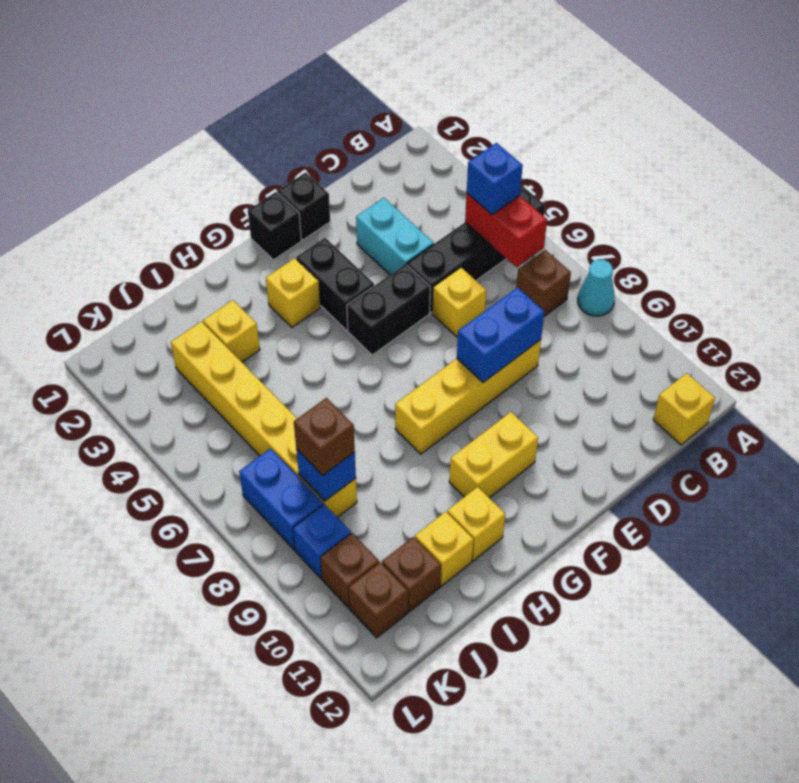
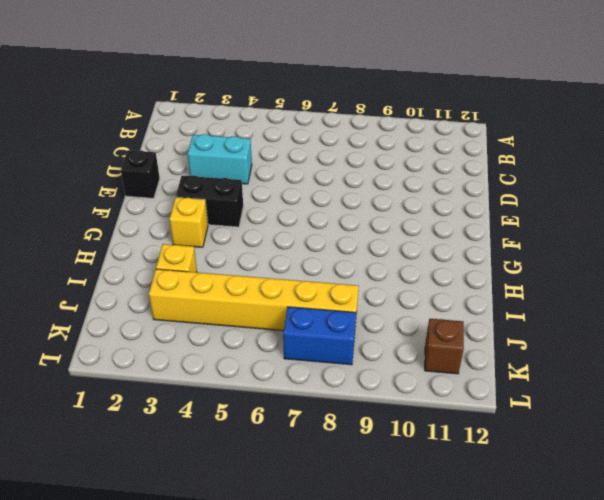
none -> black 1x4 brick [407,185,545,313]
none -> cyan 1x1 cone [578,259,615,316]
none -> brown 1x1 brick [516,250,571,316]

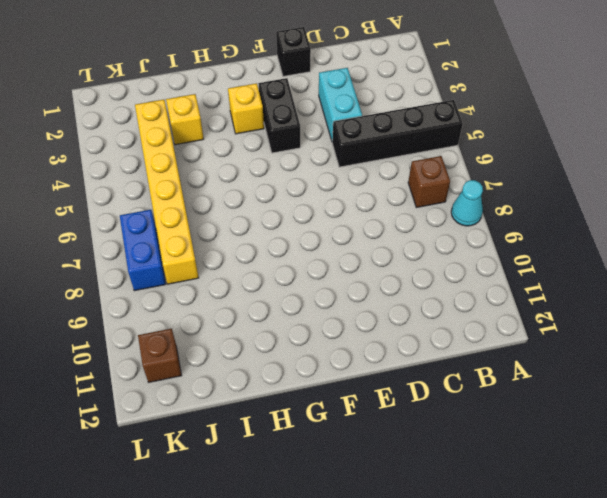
none -> yellow 1x1 brick [653,373,715,445]
none -> yellow 1x1 brick [432,267,486,337]
none -> yellow 1x4 brick [395,340,541,454]

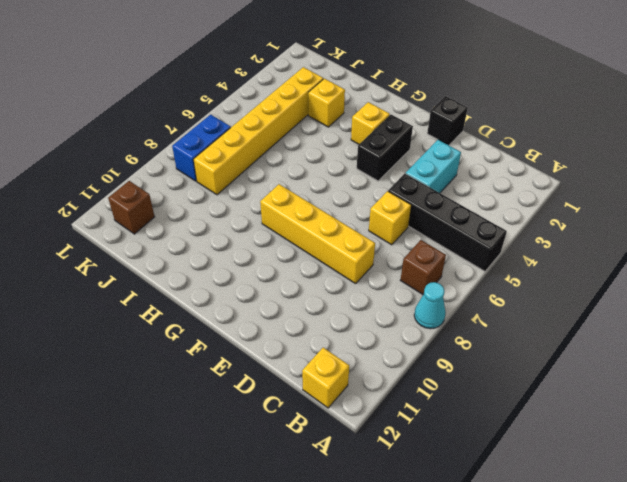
none -> black 1x2 brick [347,264,430,355]
none -> black 1x1 brick [248,192,301,260]
none -> yellow 1x2 brick [449,412,538,498]

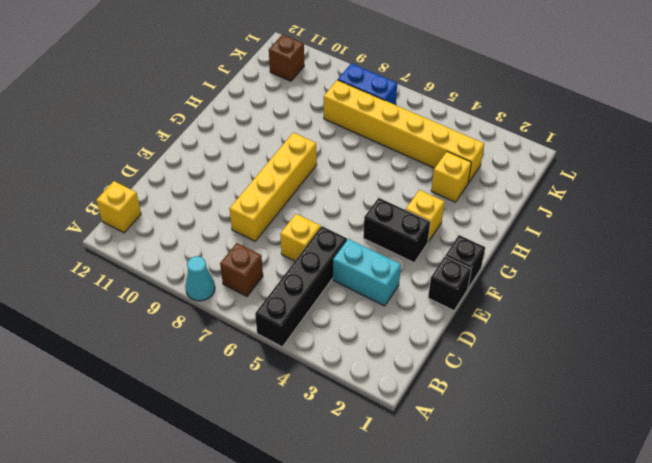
none -> black 1x2 brick [347,264,430,355]
none -> yellow 1x2 brick [449,412,538,498]
none -> yellow 1x1 brick [447,487,505,561]

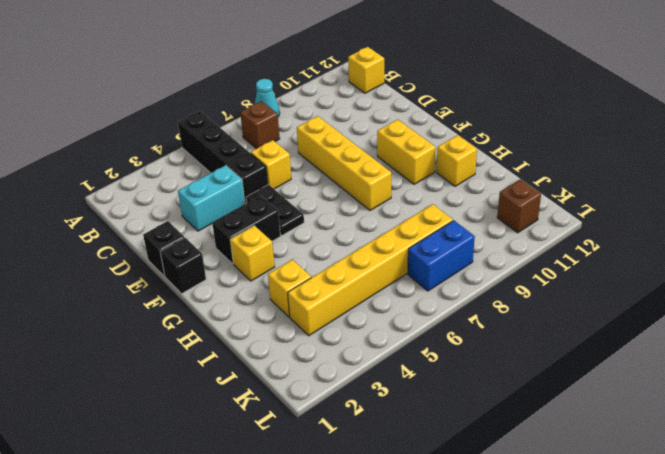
black 1x2 plate [246,185,304,235] -> black 1x2 brick [347,264,430,355]
none -> yellow 1x1 brick [415,512,473,586]
none -> brown 1x1 brick [382,537,441,612]
none -> blue 1x1 brick [293,504,351,579]

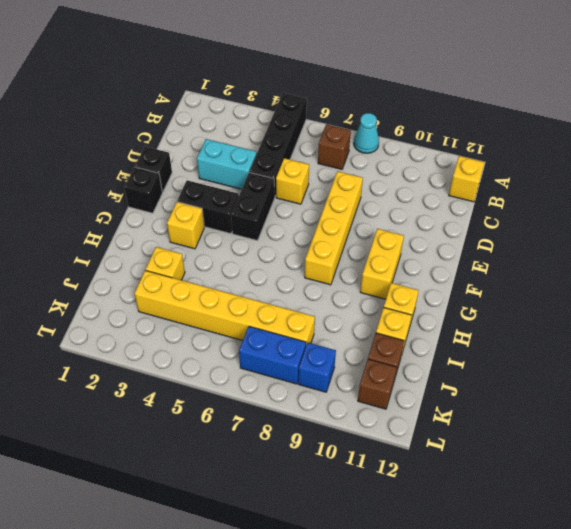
none -> brown 1x1 brick [320,533,379,608]
none -> red 1x2 brick [465,193,547,267]
none -> blue 1x2 brick [457,288,544,382]

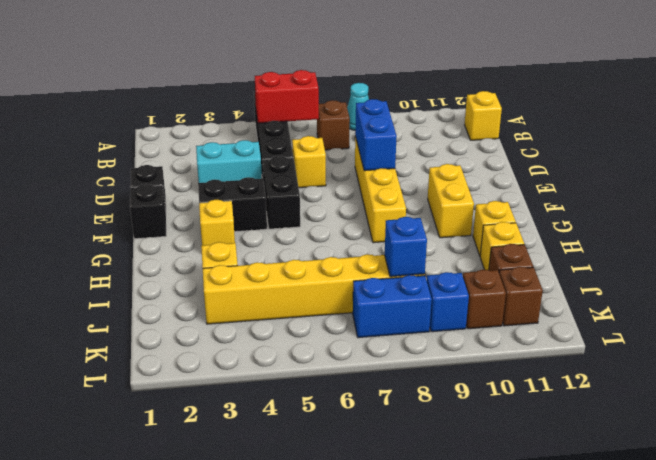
none -> blue 1x1 brick [467,143,523,215]
none -> brown 1x1 brick [294,398,355,475]

